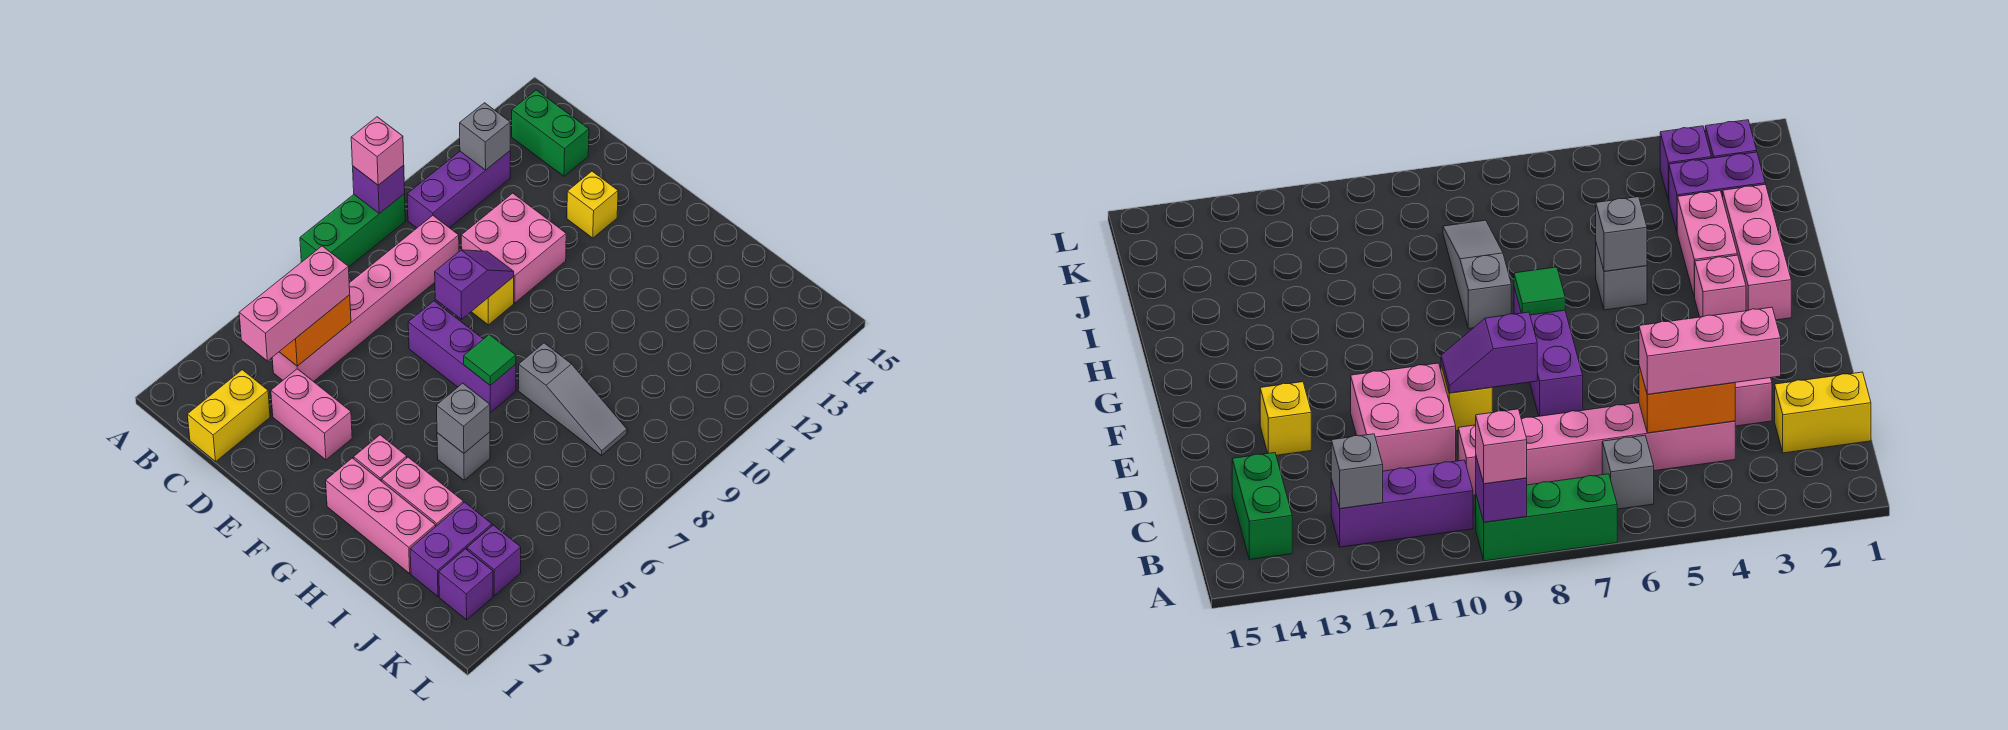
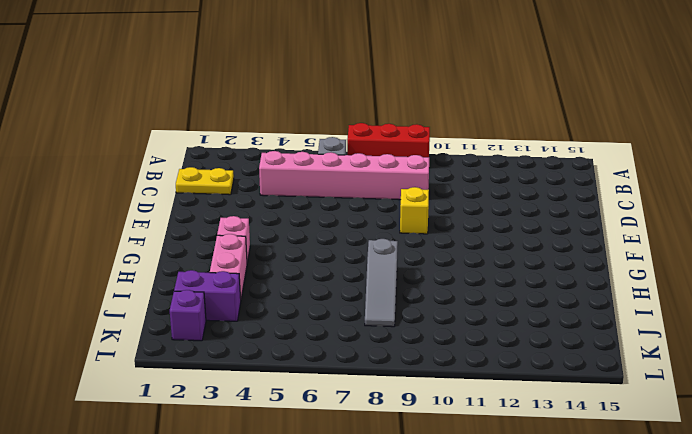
red 1x3 brick [347,123,430,157] -> green 1x3 brick [300,194,405,267]
yellow 1x2 plate [176,167,234,195] -> yellow 1x2 brick [187,370,270,461]
none -> purple 1x3 brick [407,151,510,228]
none -> green 1x2 brick [512,90,589,176]
none -> pink 1x2 brick [271,369,352,460]

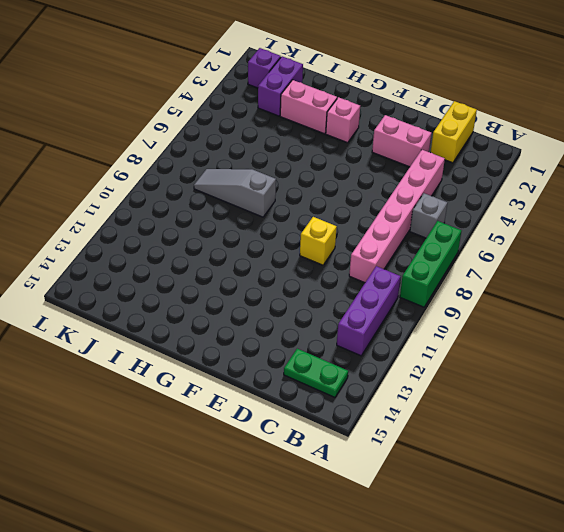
green 1x2 plate [284,349,348,397] -> green 1x2 brick [512,90,589,176]
none -> pink 2x2 brick [461,193,566,303]
none -> purple 1x3 brick [408,301,516,412]
none -> yellow 1x1 brick [567,171,618,238]

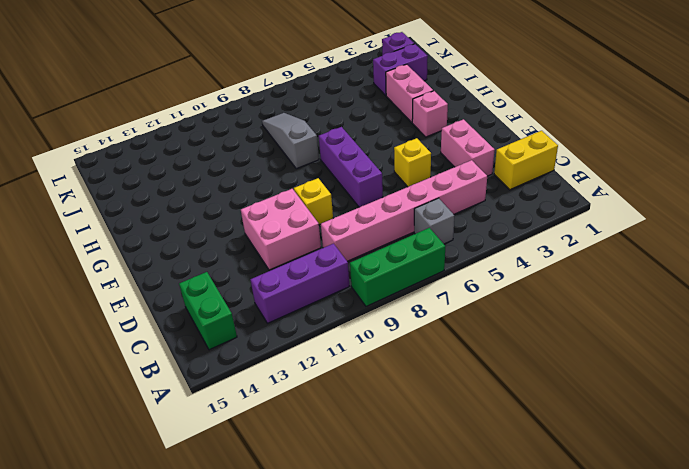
yellow 1x1 brick [394,138,431,187] -> yellow 1x1 brick moved to [567,171,618,238]
none -> pink 1x3 brick [326,458,436,573]
none -> grey 1x1 brick [437,432,490,480]
none -> purple 1x1 brick [467,525,521,596]

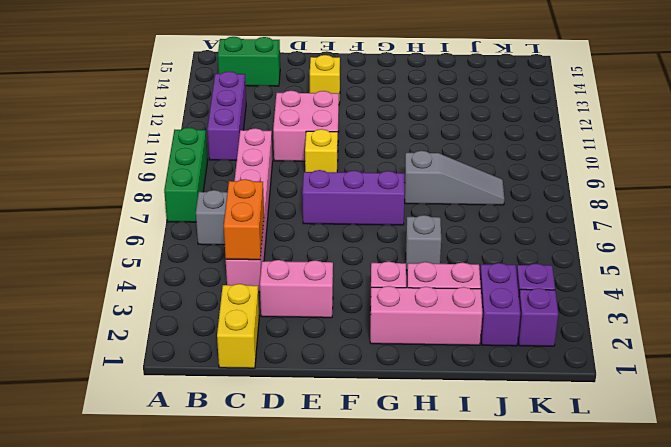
none -> purple 1x1 brick [353,165,405,214]
none -> grey 1x1 brick [460,103,510,170]
none -> purple 1x2 slope [435,250,514,319]

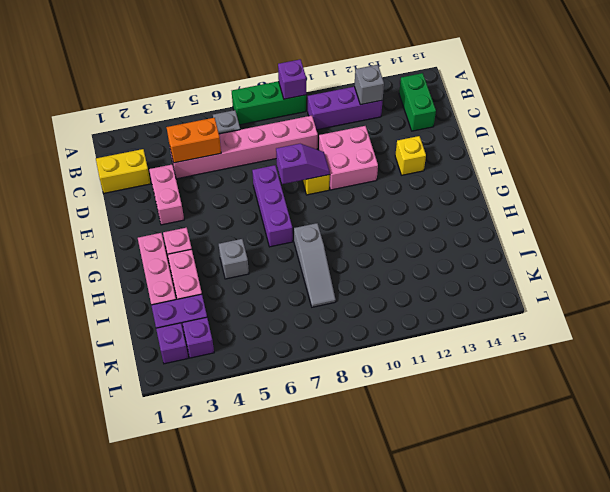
none -> green 1x1 tile [464,334,516,385]
none -> grey 1x1 brick [436,383,490,453]
none -> pink 1x1 brick [351,117,404,185]

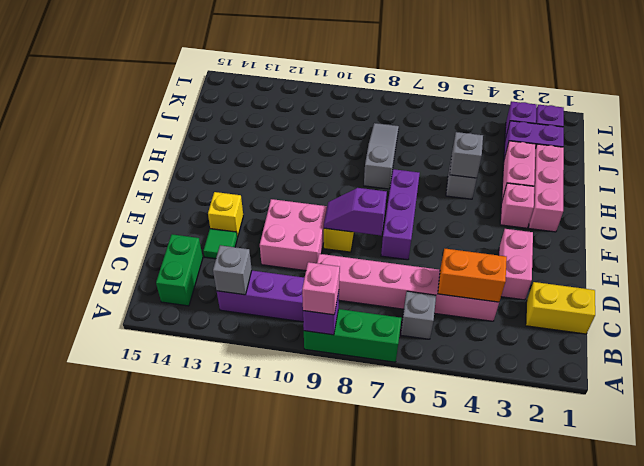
green 1x1 tile [204,229,237,259] -> green 1x1 tile moved to [464,334,516,385]
none -> pink 1x3 brick [239,246,350,361]

